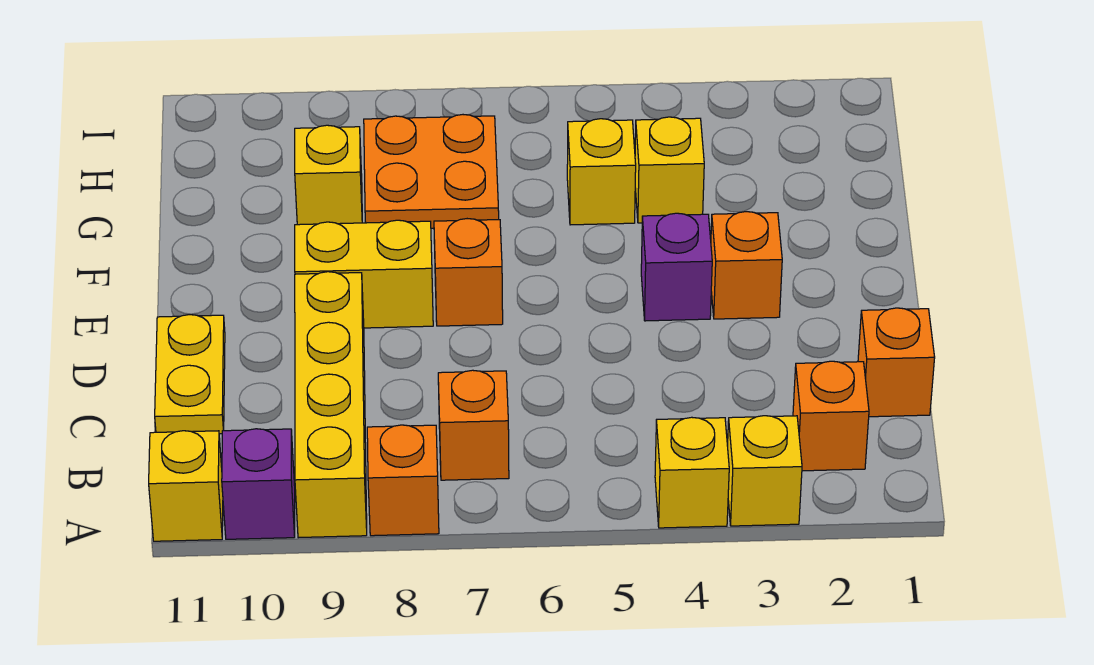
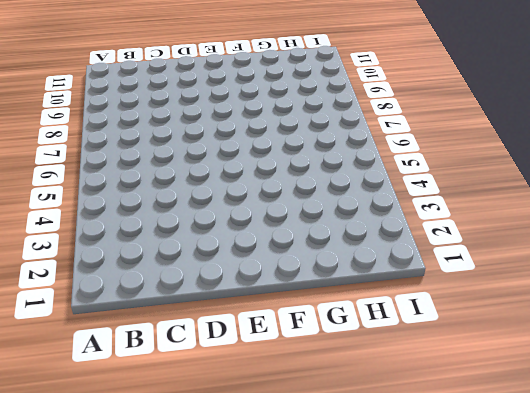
none -> yellow 1x1 brick [728,416,802,526]
none -> yellow 1x1 brick [655,417,729,528]
none -> orange 1x1 brick [367,425,439,536]

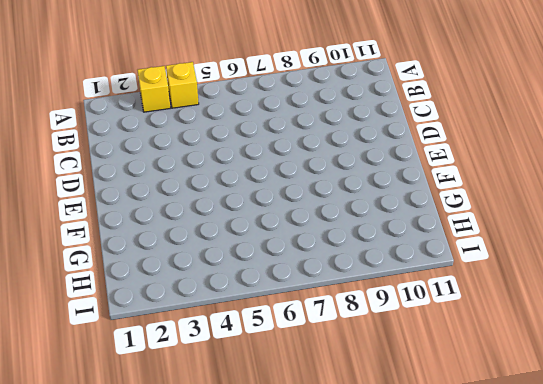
none -> orange 1x1 brick [367,425,439,536]
none -> yellow 1x4 brick [295,272,367,538]
none -> purple 1x1 brick [222,429,295,539]

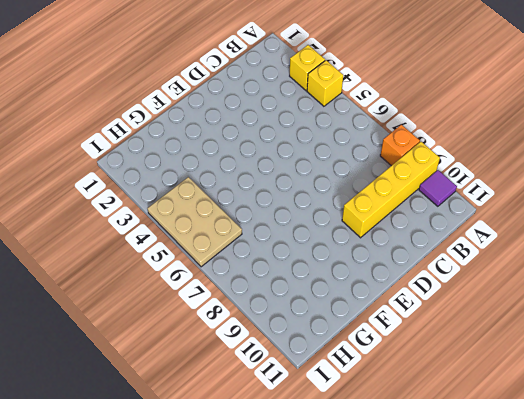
purple 1x1 tile [419,170,457,206] -> purple 1x1 brick [222,429,295,539]
tan 2x3 plate [148,177,242,267] -> none
none -> yellow 1x1 brick [149,431,223,541]
none -> orange 1x1 brick [793,361,869,471]
none -> orange 1x1 brick [438,370,509,480]

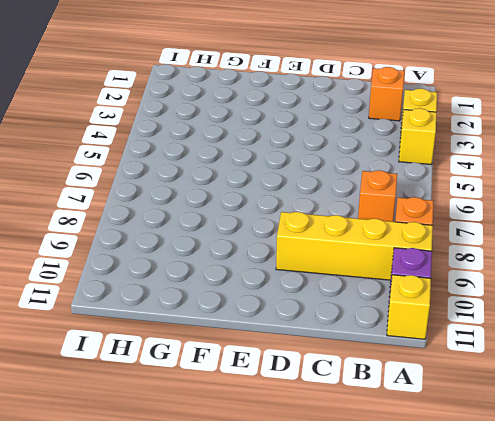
none -> orange 1x1 brick [858,308,935,417]
none -> yellow 1x2 plate [155,315,225,434]
none -> orange 1x1 brick [711,212,782,319]

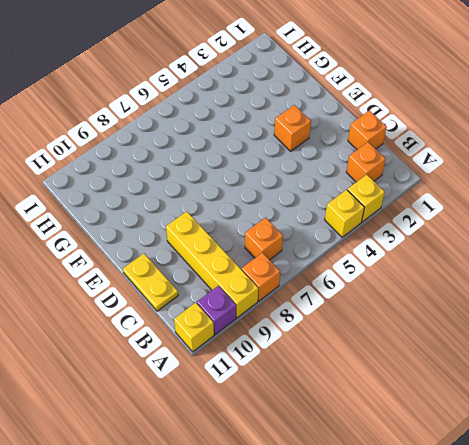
none -> purple 1x1 brick [641,213,712,321]
none -> orange 1x1 brick [434,219,503,326]
none -> yellow 1x2 brick [295,220,433,328]

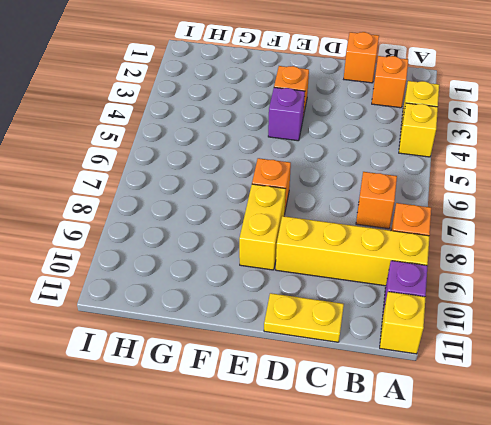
none -> yellow 1x1 brick [635,117,704,223]
none -> yellow 1x1 brick [567,119,636,225]
none -> orange 2x2 plate [364,115,499,228]

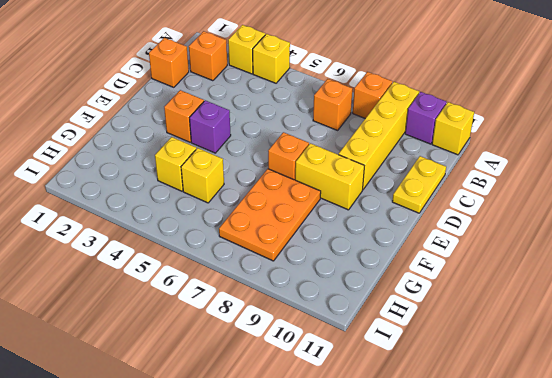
orange 2x3 plate [219,169,321,261] -> orange 2x2 plate [364,115,499,228]
none -> yellow 1x1 brick [295,125,362,225]

